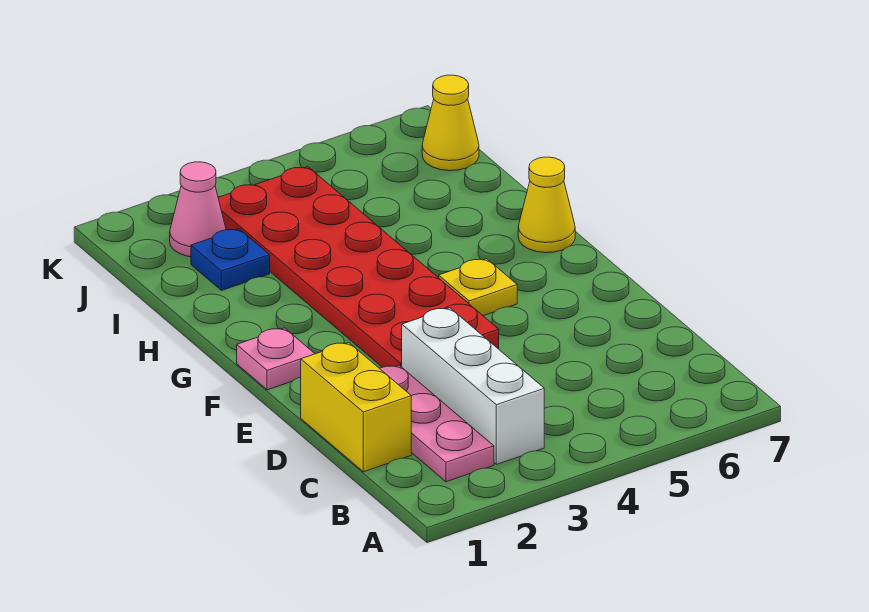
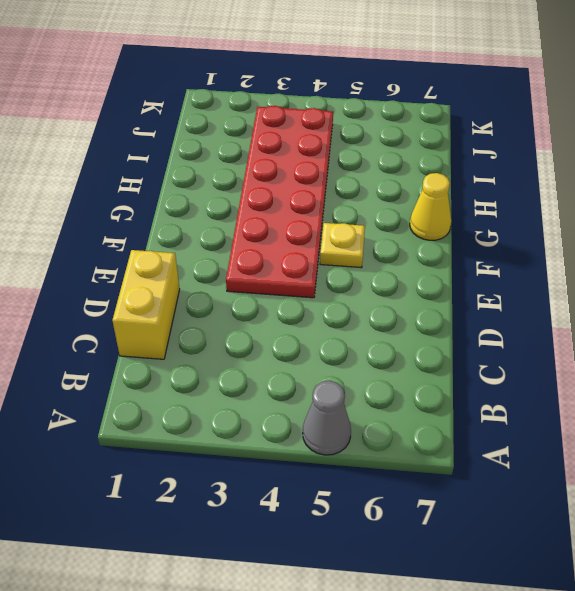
grey 1x1 cone [303,381,351,455] -> none
none -> pink 1x3 plate [380,365,494,482]
none -> white 1x3 brick [402,308,544,464]

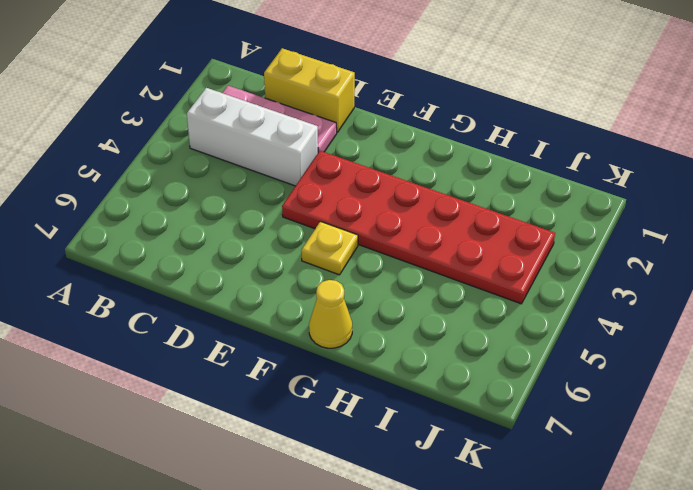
none -> pink 1x1 plate [237,328,315,390]
none -> blue 1x1 plate [191,229,270,290]

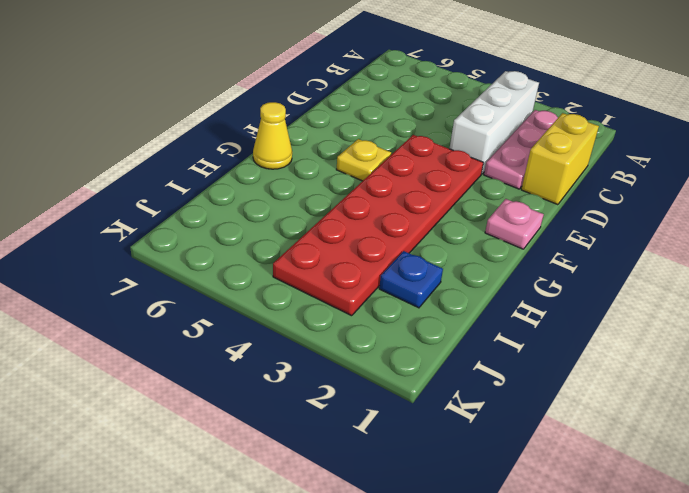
none -> pink 1x1 cone [170,162,226,257]
none -> yellow 1x1 cone [422,75,479,171]

